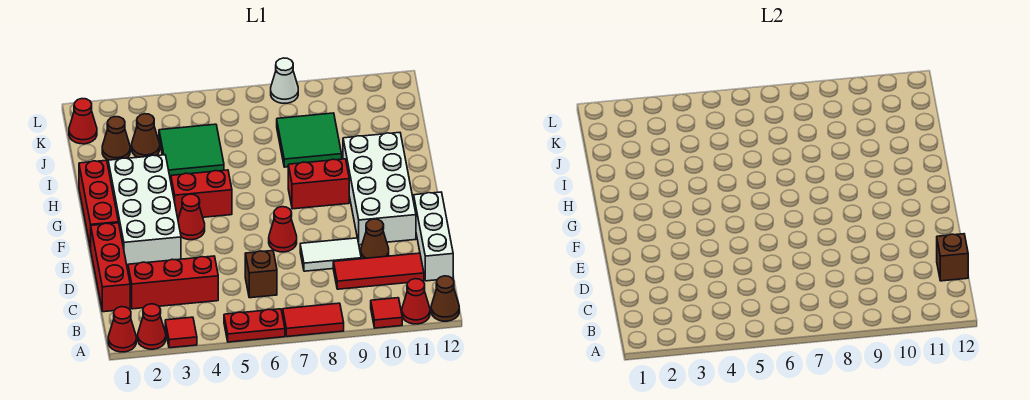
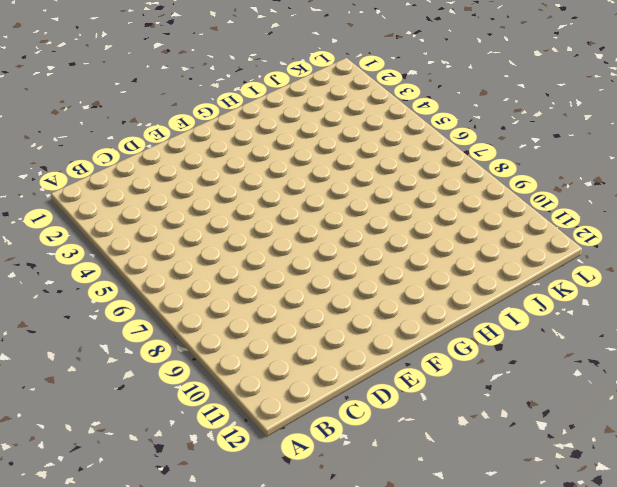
none -> red 1x1 cone [108,307,136,352]
none -> red 1x1 cone [138,304,166,349]
none -> red 1x1 tile [165,317,197,348]

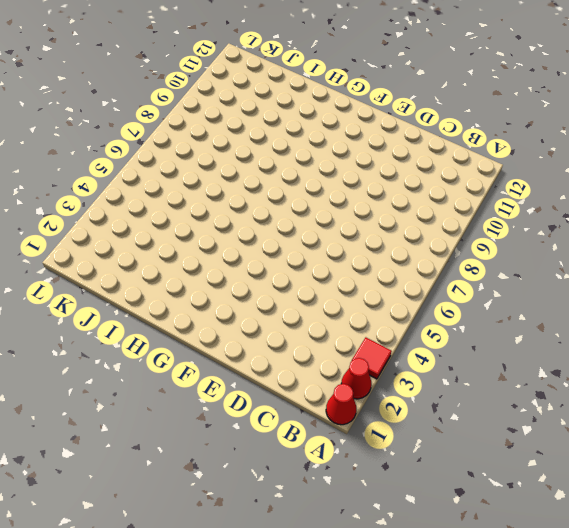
none -> red 1x2 plate [224,309,285,342]
none -> red 1x2 tile [283,303,344,337]
none -> red 1x1 tile [371,298,402,328]

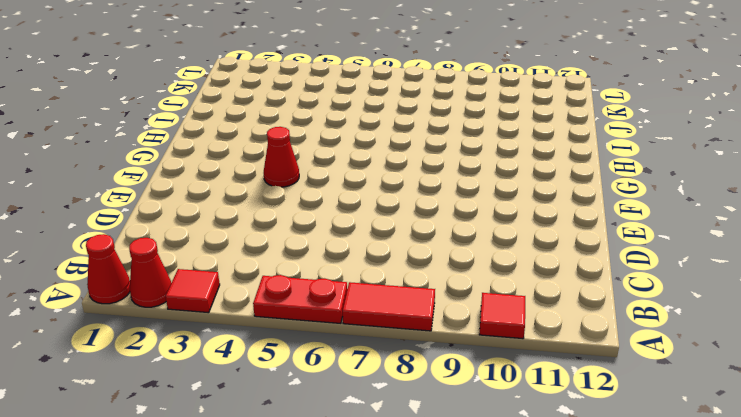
none -> red 1x1 cone [402,279,430,324]
none -> brown 1x1 cone [431,276,459,321]
none -> red 1x3 brick [91,223,130,312]

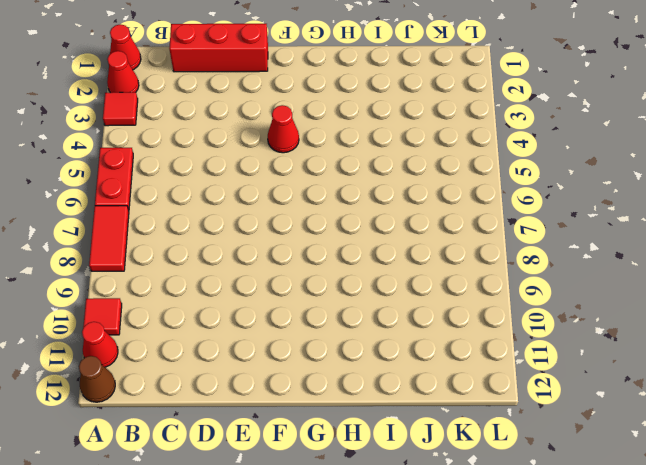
none -> red 1x3 brick [128,256,218,309]
none -> brown 1x1 brick [245,251,277,298]
none -> red 1x3 tile [333,253,424,289]

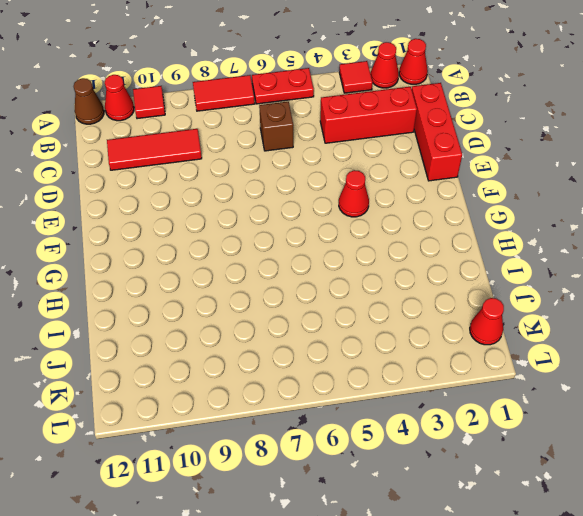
none -> white 1x3 brick [414,192,453,281]
none -> white 1x2 tile [300,238,361,271]
none -> brown 1x1 cone [361,219,389,259]

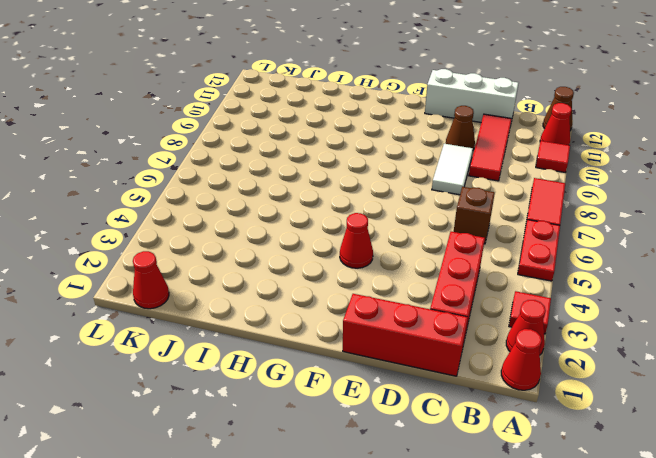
none -> white 2x4 brick [108,155,181,267]
none -> red 1x1 cone [269,207,297,252]
none -> white 2x4 brick [343,133,416,245]

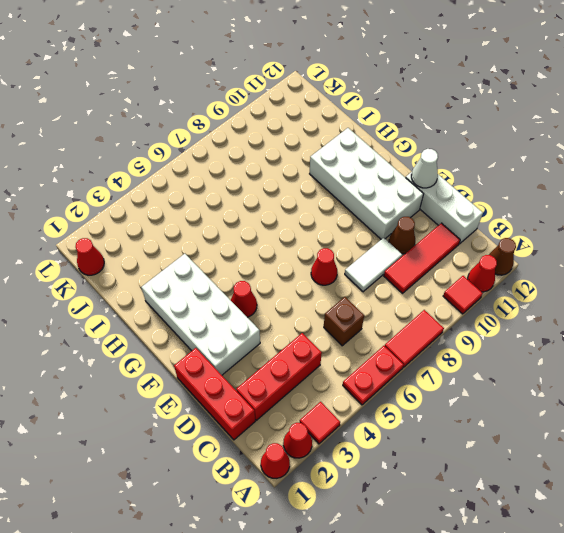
white 1x1 cone [411,149,438,188] -> white 1x1 cone moved to [271,58,298,103]
none -> red 1x3 brick [79,160,119,249]
none -> red 1x2 brick [171,170,232,218]
none -> red 1x2 brick [288,159,349,209]

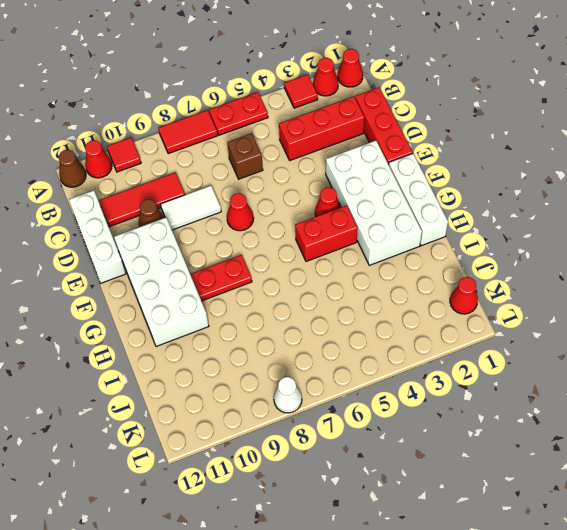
white 1x3 brick [389,154,448,246] -> red 1x3 brick [79,160,119,249]
red 1x2 plate [190,255,252,301] -> red 1x2 brick [288,159,349,209]
none -> green 2x2 tile [159,124,224,178]
none -> green 2x2 tile [277,113,342,167]
none -> brown 1x1 cone [102,117,130,160]

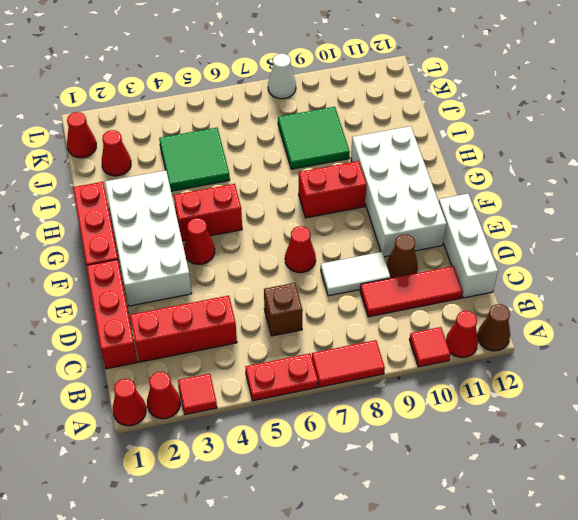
red 1x1 cone [102,130,131,176] -> brown 1x1 cone [102,117,130,160]
none -> brown 1x1 cone [132,114,160,157]
none -> brown 1x1 brick [937,234,968,281]

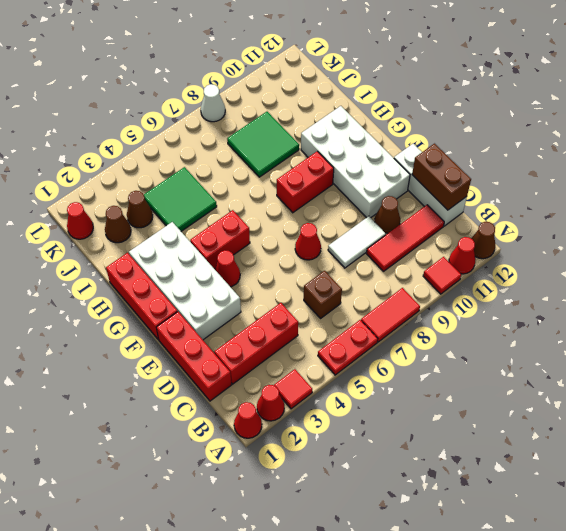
brown 1x2 brick [412,144,471,210] -> brown 1x1 brick [937,234,968,281]

